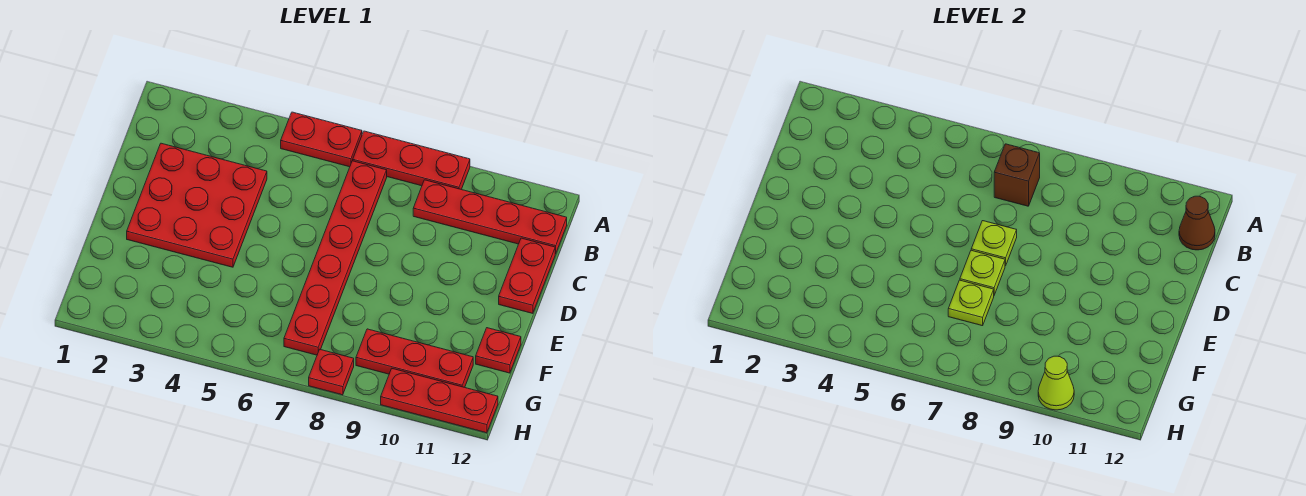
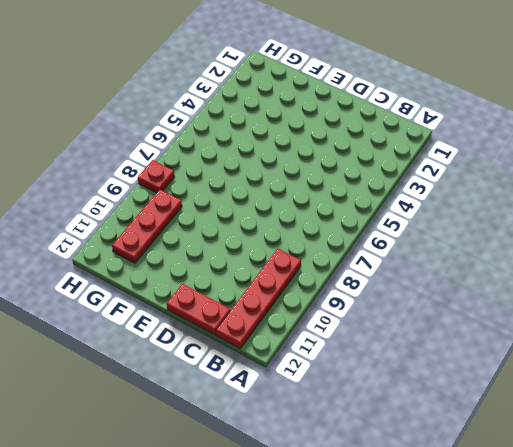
none -> red 1x2 plate [281,112,362,167]
none -> red 1x3 plate [353,131,470,189]
none -> red 1x6 plate [284,161,387,355]

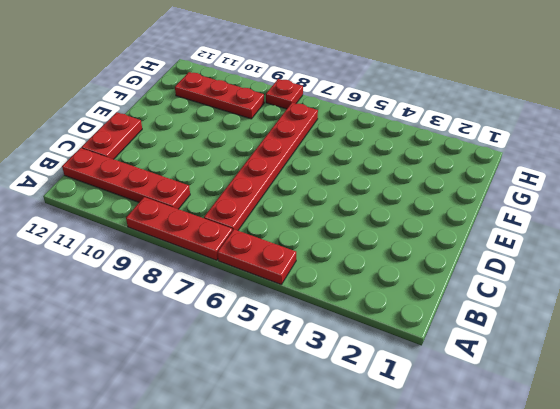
none -> red 3x3 plate [127,143,267,267]
none -> red 1x1 plate [476,328,521,373]
none -> red 1x3 plate [381,369,498,433]

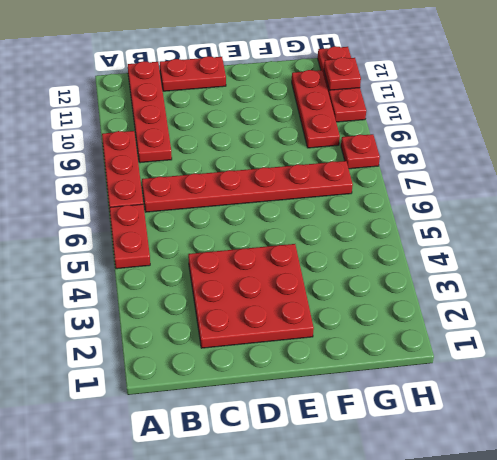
red 1x1 plate [324,57,361,90] -> red 1x1 plate moved to [476,328,521,373]
none -> brown 1x1 brick [994,144,1040,206]
none -> brown 1x1 cone [1179,196,1215,250]
none -> lime 1x1 plate [971,221,1017,266]

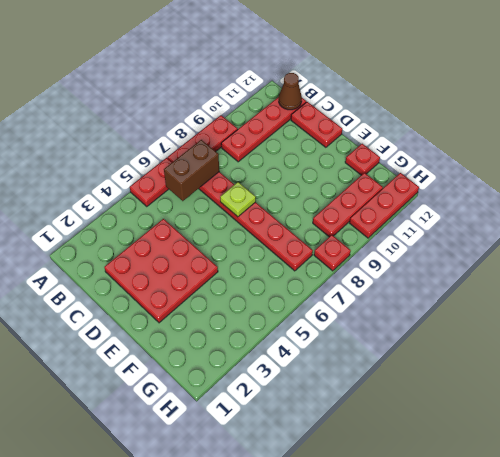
brown 1x2 brick [164,140,219,201] -> brown 1x1 brick [994,144,1040,206]
none -> lime 1x1 plate [960,250,1005,295]
none -> lime 1x1 plate [948,280,994,326]
none -> lime 1x1 cone [1038,356,1074,410]

